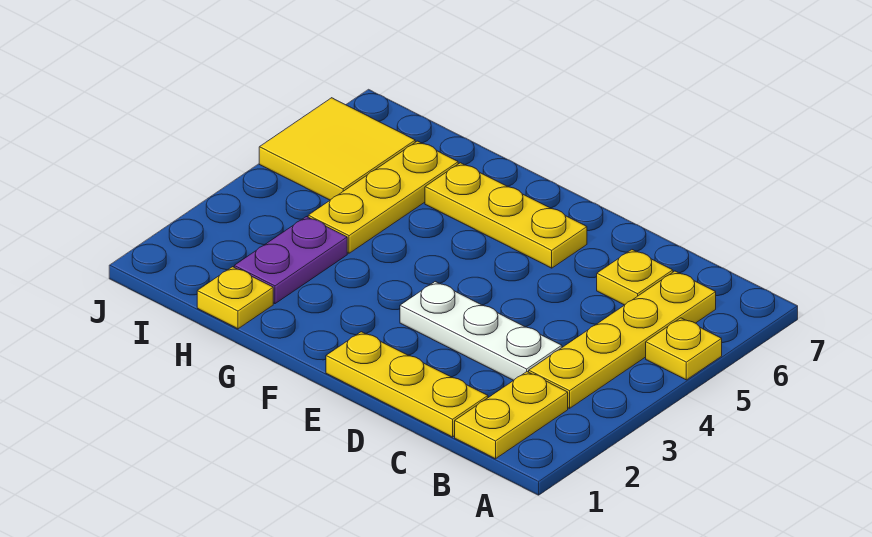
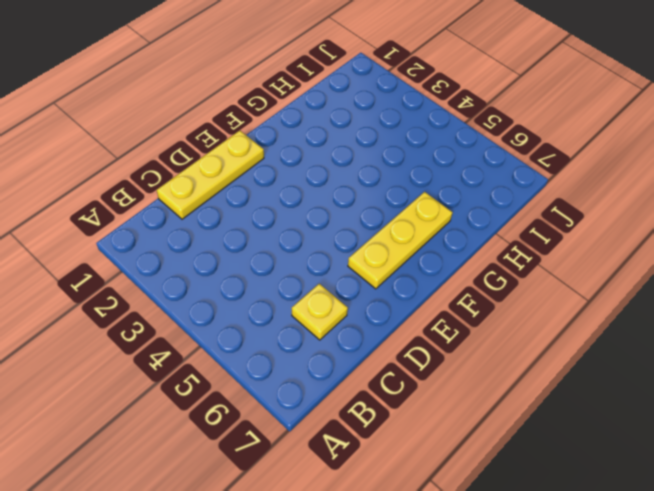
none -> yellow 1x1 plate [646,318,722,380]
none -> yellow 1x2 plate [455,372,568,459]

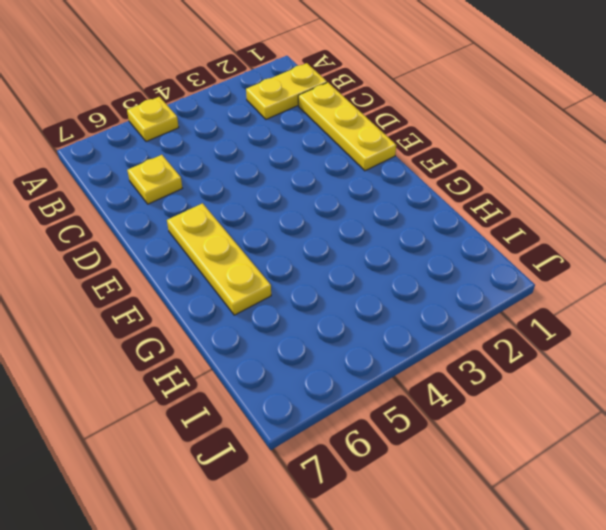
none -> yellow 1x4 plate [529,271,716,408]
none -> white 1x3 plate [400,282,562,380]

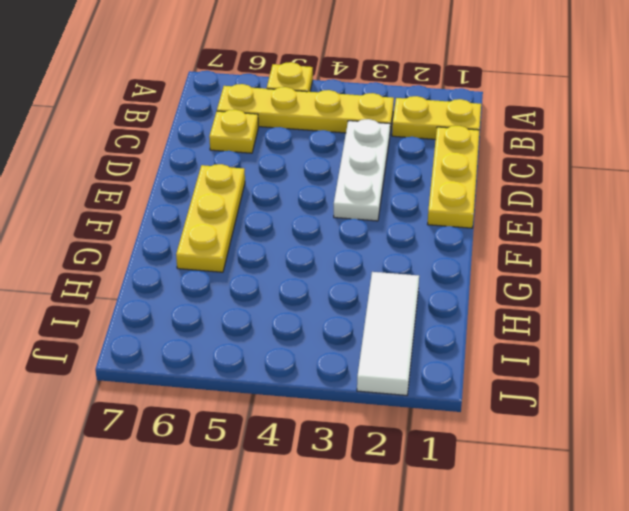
white 1x3 tile [357,272,419,395] -> purple 1x2 plate [234,217,347,304]
none -> yellow 1x1 plate [197,267,273,329]
none -> yellow 1x3 plate [308,141,458,253]

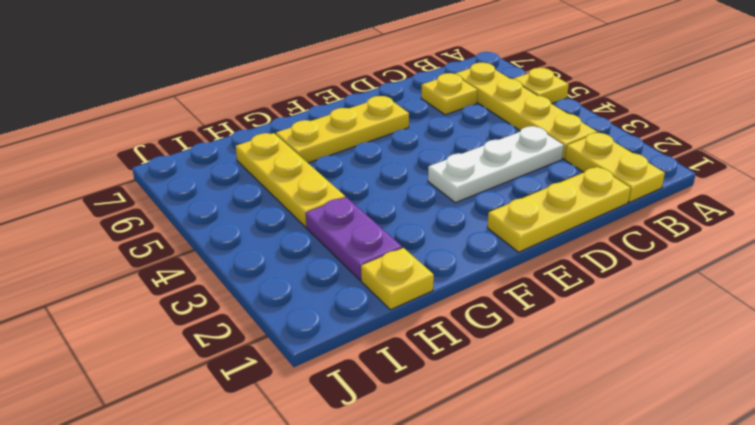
none -> yellow 2x2 tile [259,98,415,200]

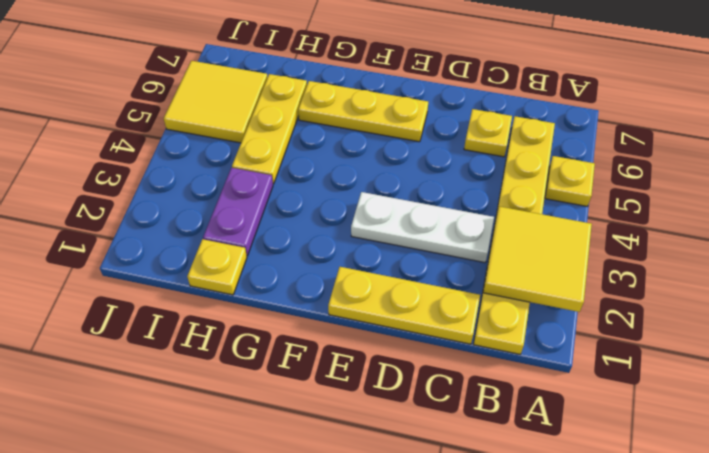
yellow 2x2 tile [483,206,592,312] -> none

